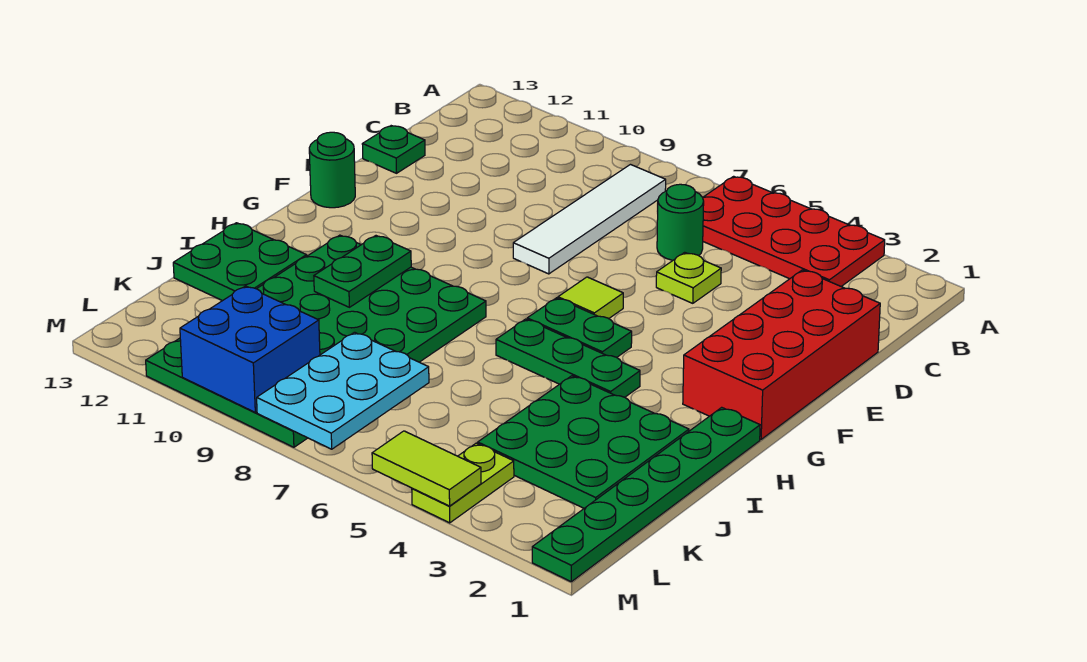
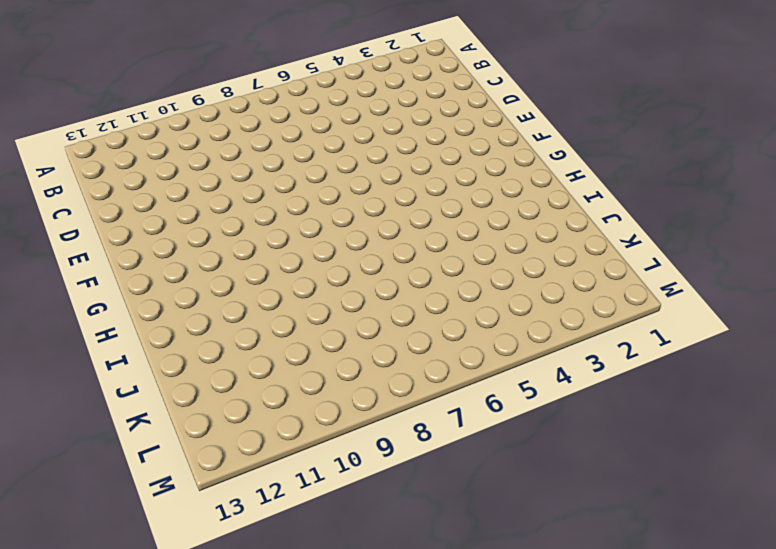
none -> red 2x4 plate [703,176,885,286]
none -> white 1x4 tile [513,165,666,274]
none -> green 1x1 round brick [657,184,704,260]

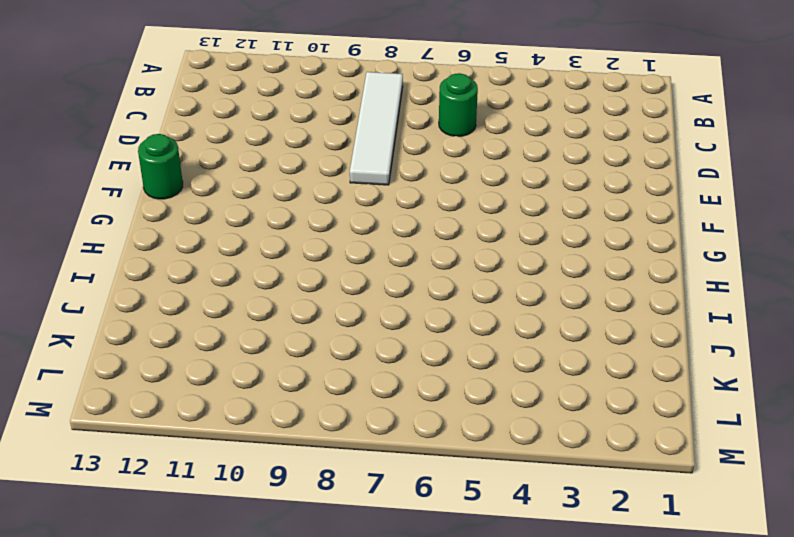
none -> red 2x4 plate [703,176,885,286]
none -> red 2x4 brick [683,270,880,439]
none -> lime 1x1 plate [656,252,721,303]

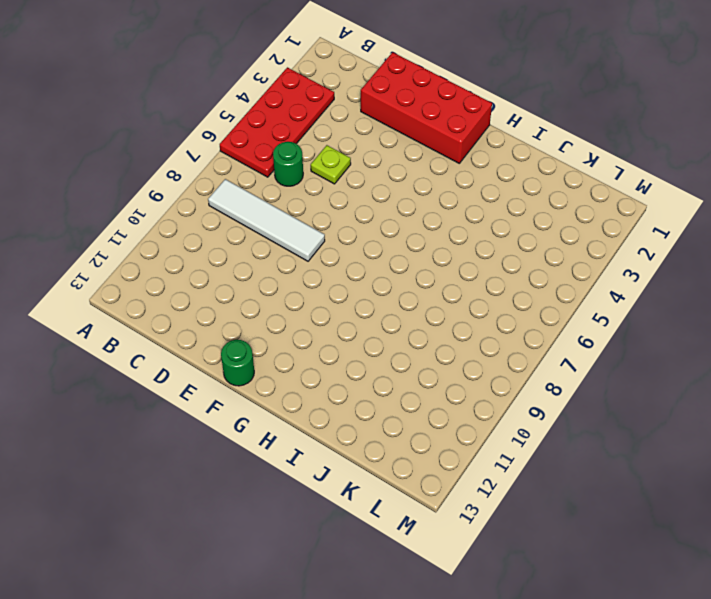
none -> green 1x1 plate [362,126,425,173]
none -> lime 1x1 tile [558,277,623,319]
none -> green 1x2 plate [527,298,632,357]

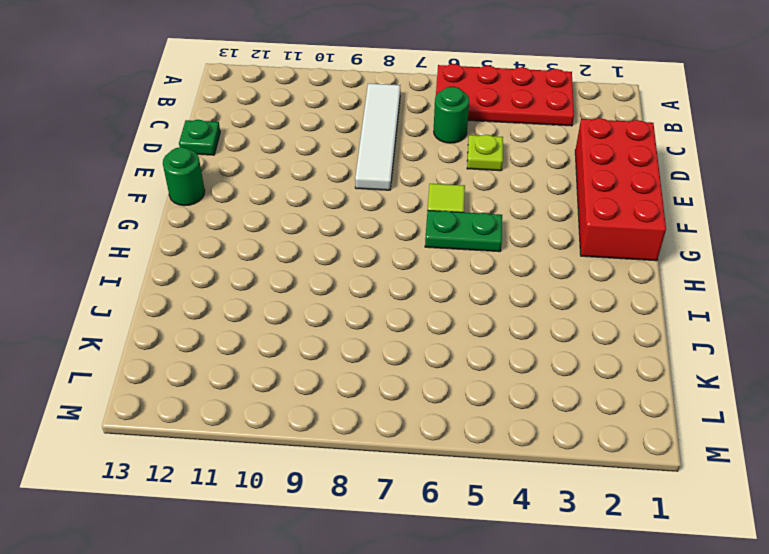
none -> green 1x6 plate [532,407,760,582]
none -> green 1x3 plate [496,319,640,397]
none -> green 4x6 plate [146,235,486,447]

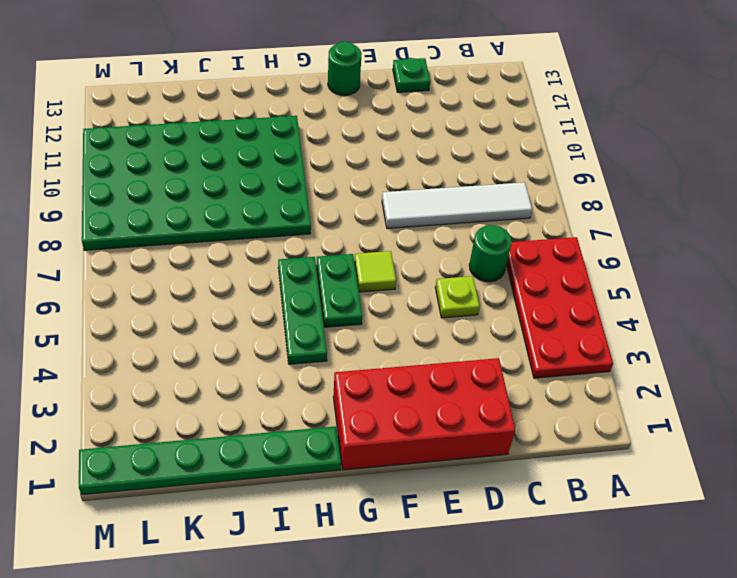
none -> green 3x3 plate [478,376,689,508]
none -> green 2x2 plate [173,223,307,301]
none -> lime 1x2 plate [412,443,514,523]

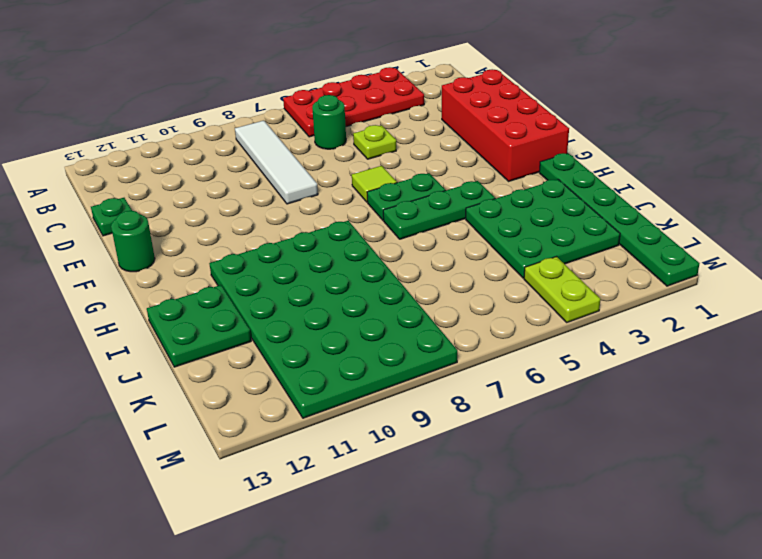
none -> green 1x2 plate [314,236,411,307]
none -> cyan 2x3 plate [257,332,429,449]
none -> blue 2x2 brick [180,286,320,412]

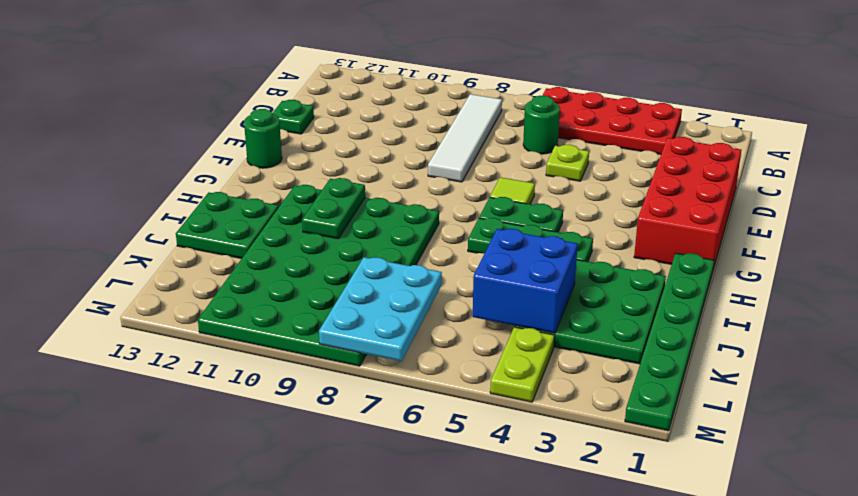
blue 2x2 brick [473,229,578,333] -> blue 2x2 brick moved to [180,286,320,412]
none -> lime 1x2 tile [372,431,481,506]

